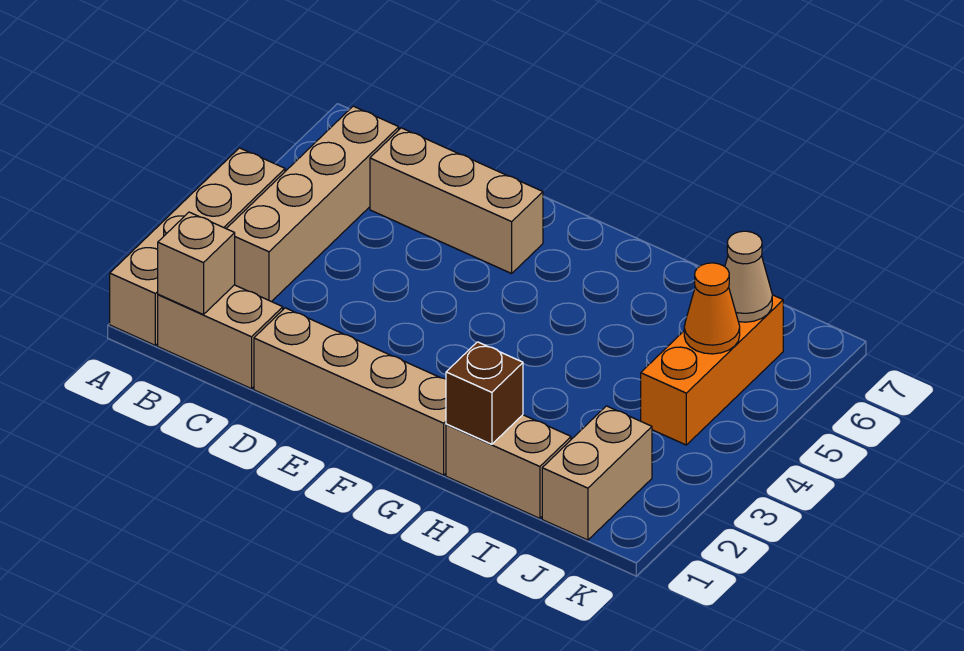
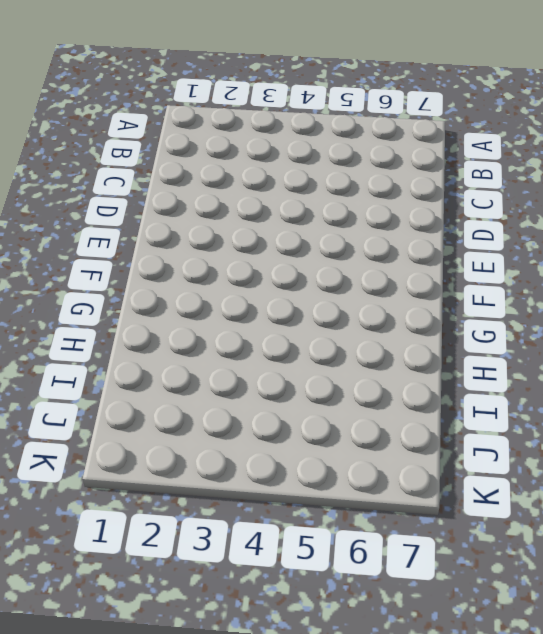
none -> tan 1x4 brick [110,148,285,345]
none -> tan 1x2 brick [158,285,283,389]
none -> tan 1x4 brick [226,106,399,302]

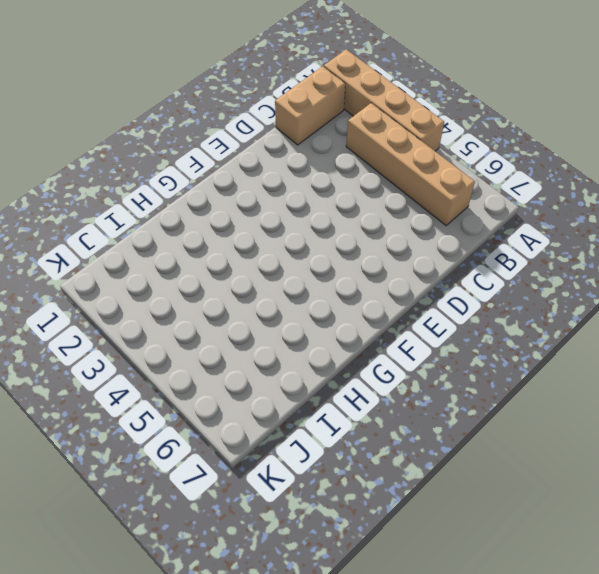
none -> tan 1x3 brick [370,128,543,273]
none -> tan 1x4 brick [254,308,446,475]
none -> tan 1x2 brick [446,415,571,518]

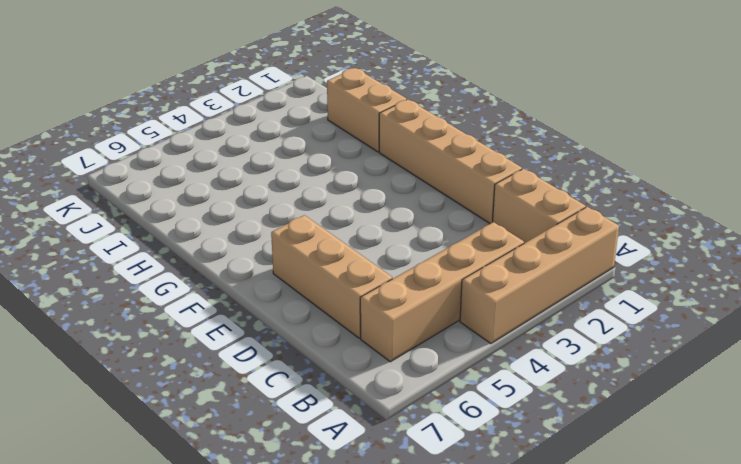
none -> tan 1x2 brick [542,406,652,540]
none -> orange 1x3 brick [641,295,783,445]
none -> tan 1x1 brick [158,212,235,315]

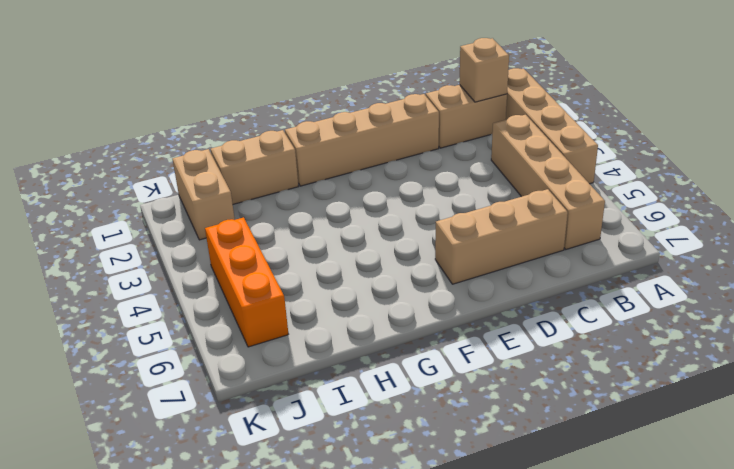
none -> brown 1x1 brick [446,342,523,444]
none -> orange 1x1 cone [684,263,740,354]
none -> tan 1x1 cone [725,231,772,322]

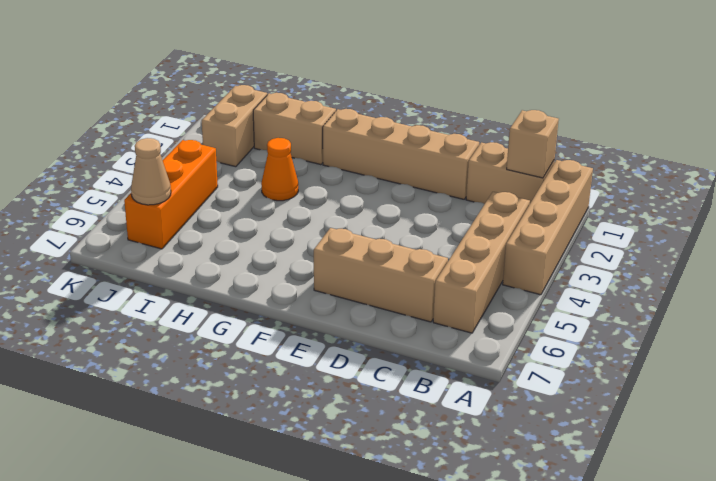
orange 1x1 cone [261,138,298,201] -> orange 1x1 cone moved to [684,263,740,354]
none -> brown 1x1 brick [446,342,523,444]

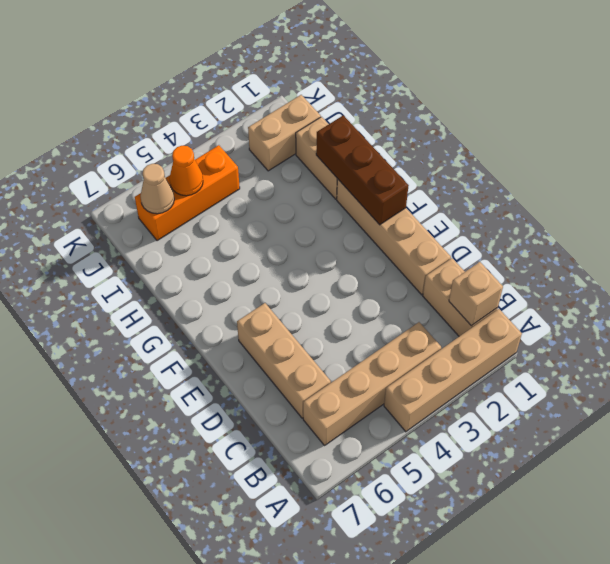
brown 1x3 brick [316,115,409,225] -> brown 1x1 brick [446,342,523,444]

